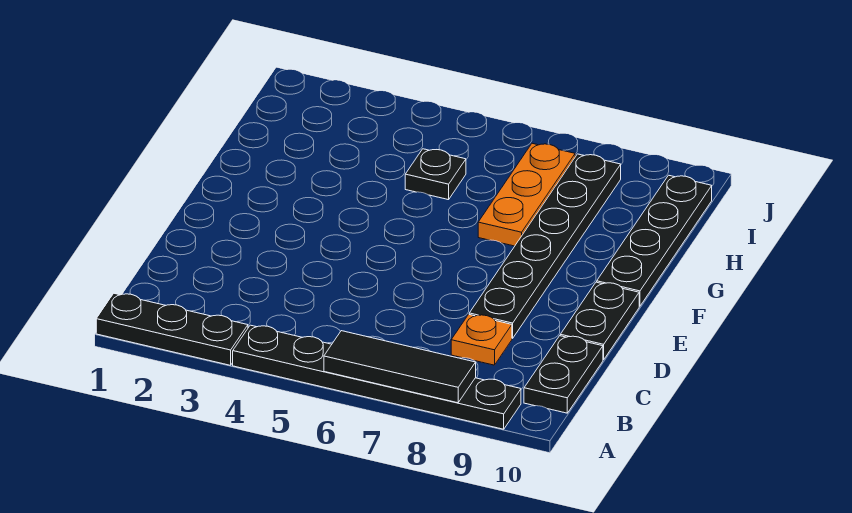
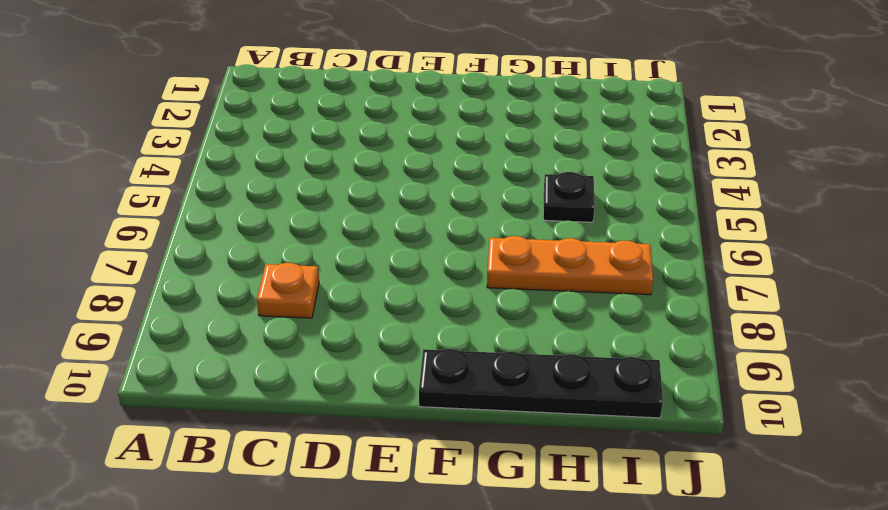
none -> black 1x3 plate [96,293,248,365]
none -> black 1x6 plate [233,325,521,429]

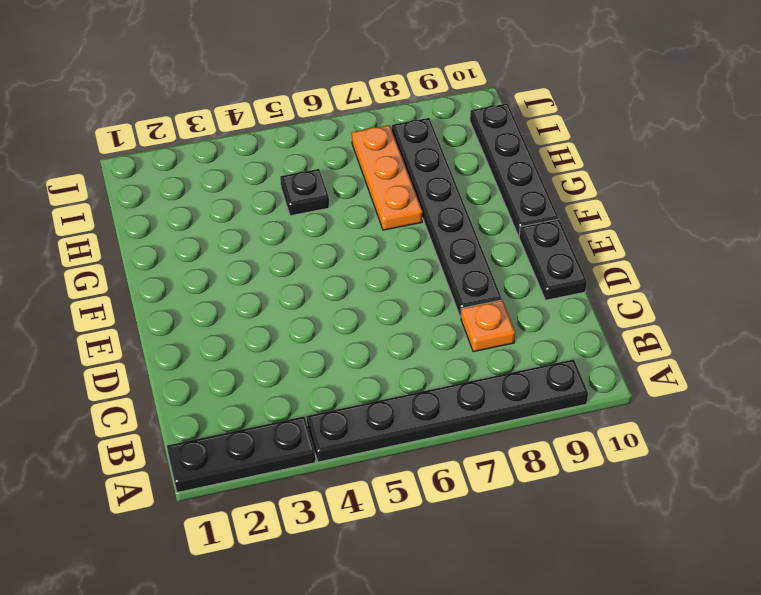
none -> black 1x2 plate [524,336,603,413]
none -> black 1x3 tile [324,331,476,403]

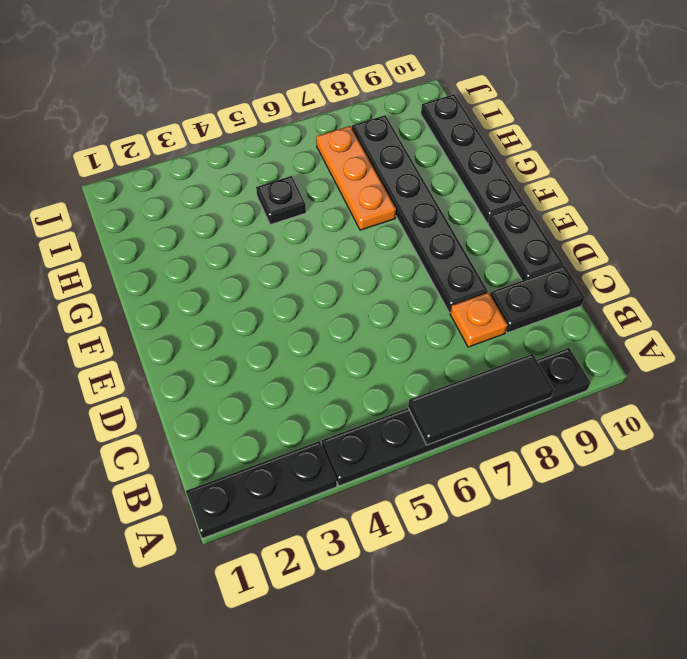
black 1x2 plate [490,266,585,333] -> black 1x2 plate turned to [524,336,603,413]

